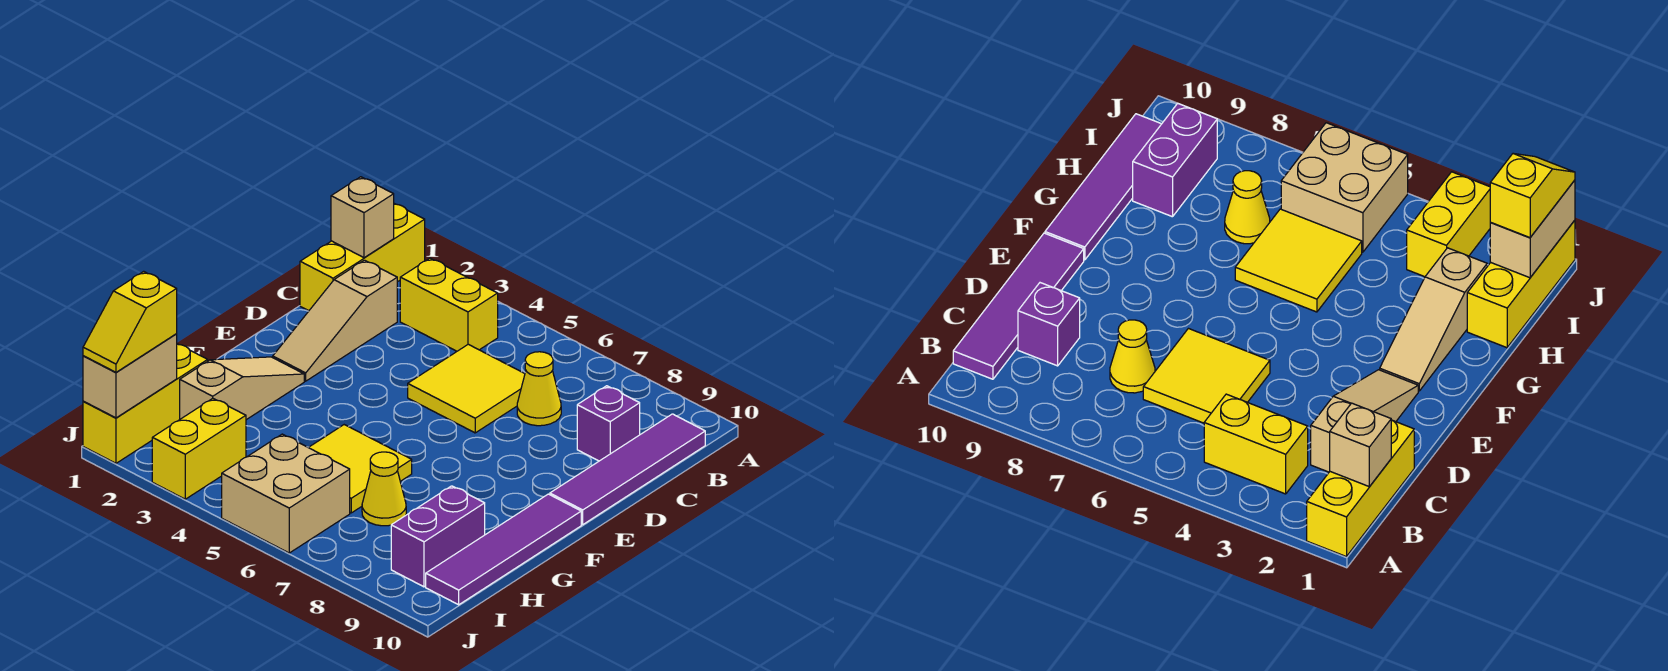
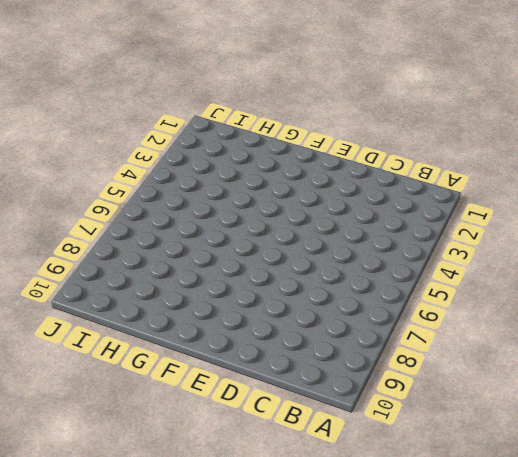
none -> yellow 1x3 brick [300,204,425,311]
none -> yellow 1x2 brick [400,258,498,351]
none -> purple 1x4 tile [550,414,705,524]

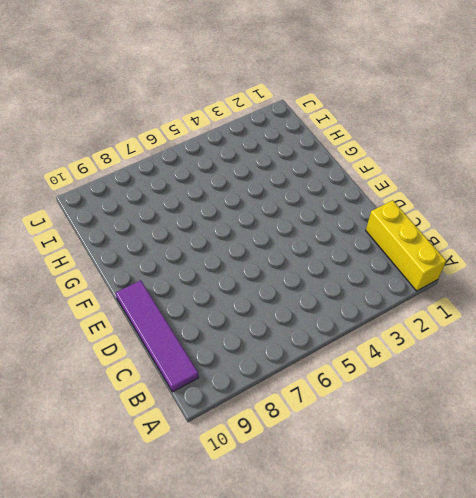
none -> yellow 1x2 brick [400,258,498,351]
none -> tan 1x3 slope [273,260,397,381]
none -> yellow 2x2 tile [408,344,525,433]

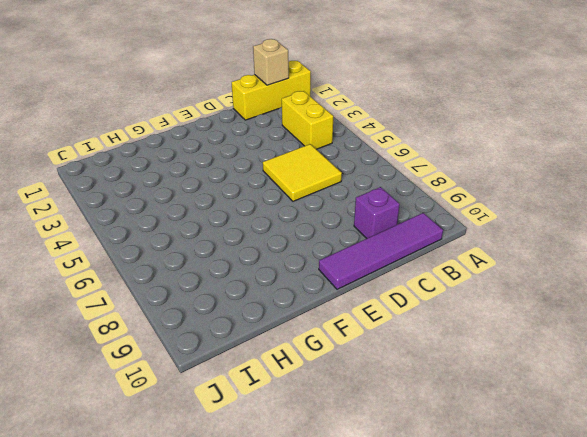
none -> tan 1x3 slope [273,260,397,381]
none -> yellow 1x1 cone [517,352,561,426]
none -> tan 1x3 slope [180,357,304,420]

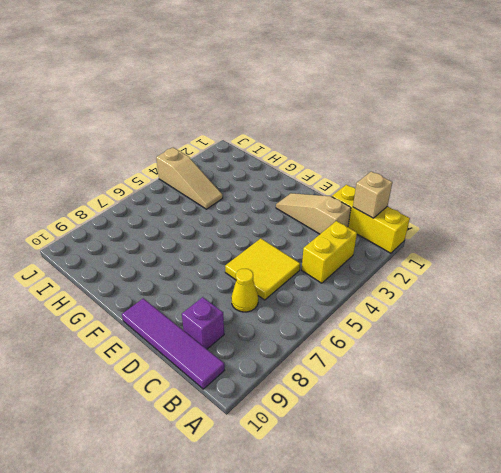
tan 1x3 slope [156,147,223,209] -> tan 1x3 slope moved to [180,357,304,420]
none -> purple 1x4 tile [426,494,581,605]
none -> yellow 2x2 tile [309,425,412,513]
none -> yellow 1x3 brick [83,344,208,463]

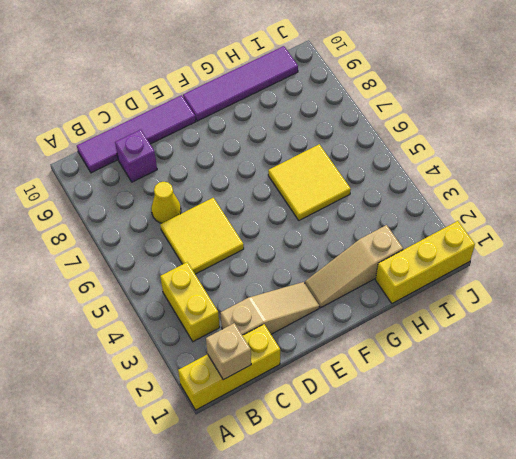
none -> yellow 1x1 cone [362,452,406,526]
none -> purple 1x2 brick [391,486,485,587]
none -> yellow 1x2 brick [152,398,246,499]

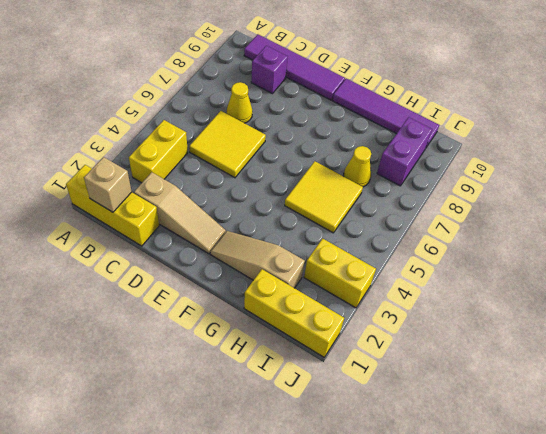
purple 1x2 brick [377,117,432,186] -> purple 1x2 brick turned to [391,486,485,587]
none -> tan 2x2 brick [222,434,350,553]
none -> tan 1x2 brick [83,334,177,418]
none -> yellow 1x2 slope [83,271,177,372]

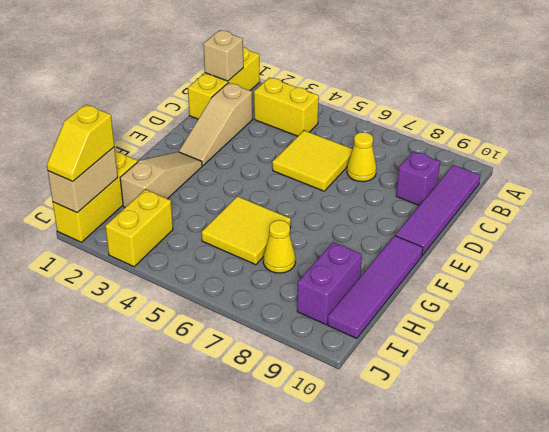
none -> tan 2x2 brick [222,434,350,553]

